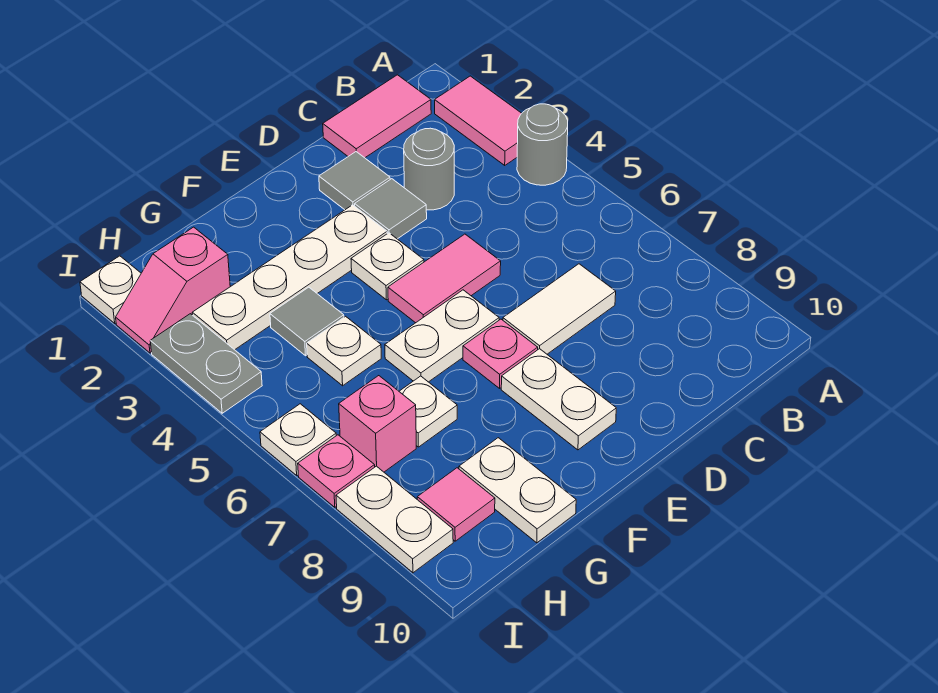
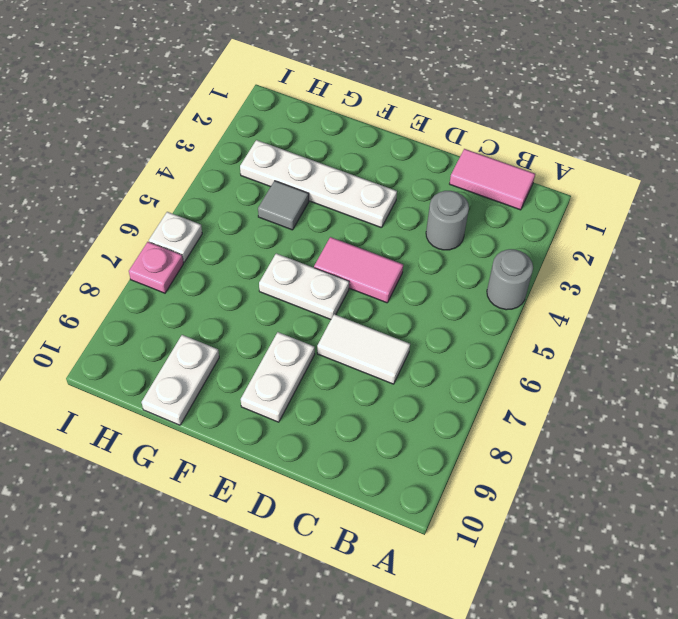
none -> pink 1x2 tile [435,76,522,165]
none -> grey 1x1 tile [319,152,390,210]
none -> grey 1x1 tile [355,179,427,239]

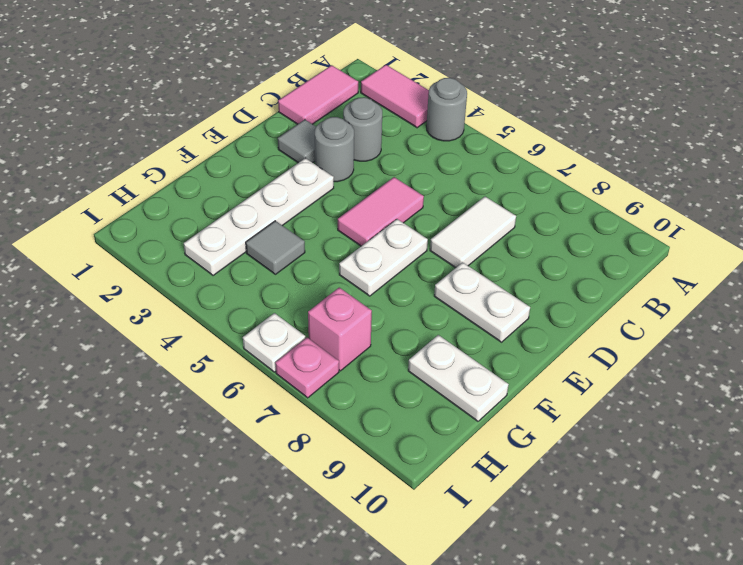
grey 1x1 round brick [315,117,354,182] -> grey 1x1 tile [355,179,427,239]
none -> white 1x1 plate [351,233,424,300]
none -> pink 1x1 plate [463,319,538,388]
none -> white 1x1 plate [307,316,381,386]

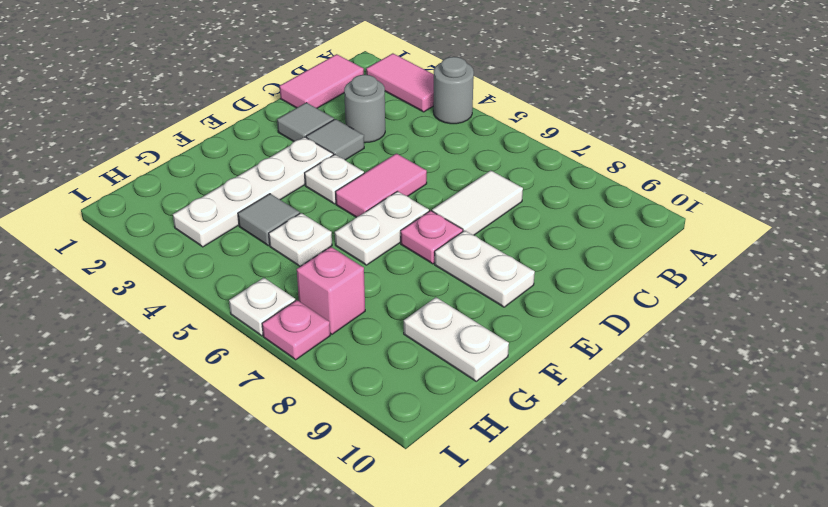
none -> white 1x1 plate [399,376,457,447]
none -> pink 1x2 slope [116,227,230,353]
none -> pink 1x1 tile [417,468,495,541]

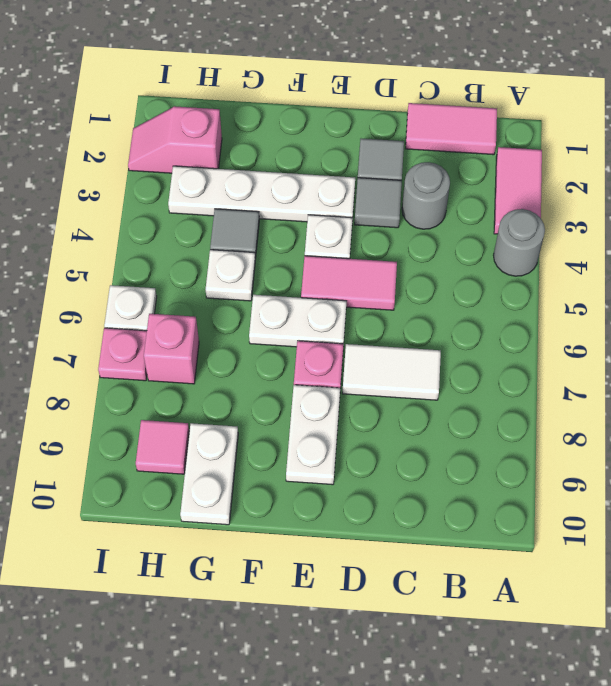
none -> white 1x1 plate [399,376,457,447]
none -> white 1x1 plate [80,256,141,323]
none -> grey 1x2 plate [150,314,262,413]

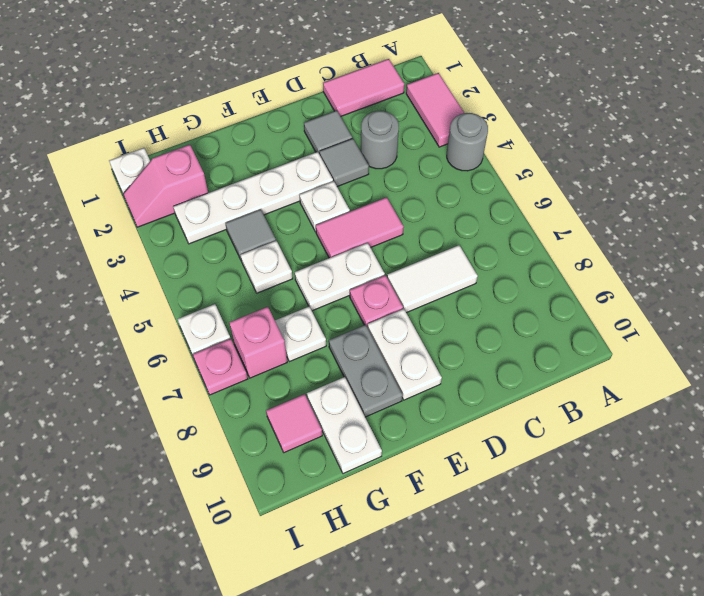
grey 1x2 plate [329,325,403,417] -> grey 1x2 plate moved to [150,314,262,413]
none -> white 1x2 plate [336,466,453,573]

